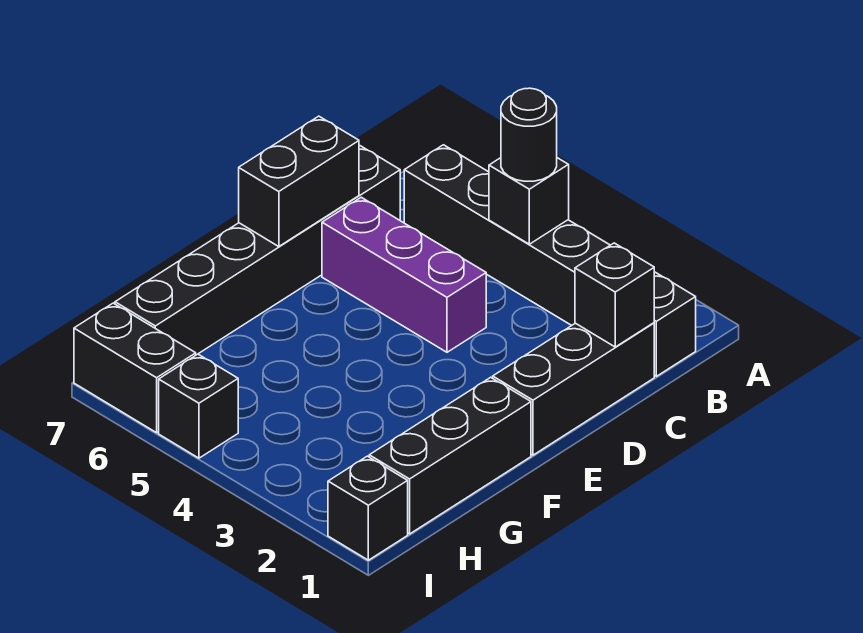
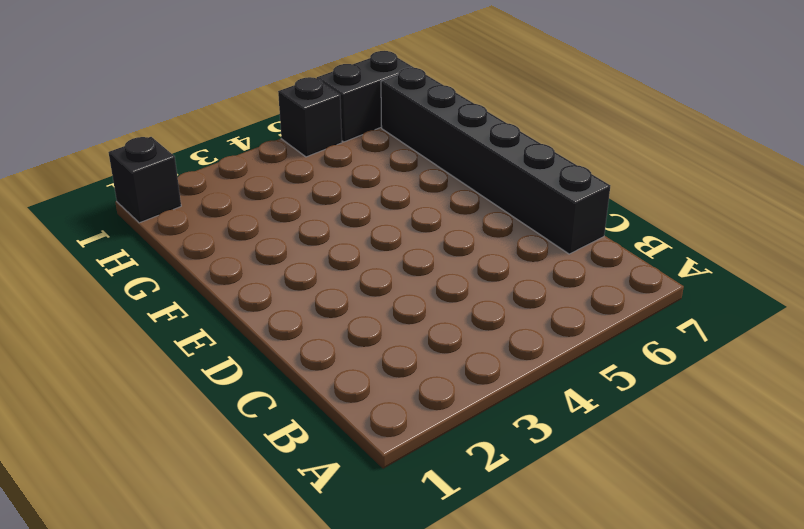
none -> black 1x6 brick [404,145,696,376]
none -> black 1x3 brick [493,323,654,455]
none -> purple 1x3 brick [322,197,486,352]

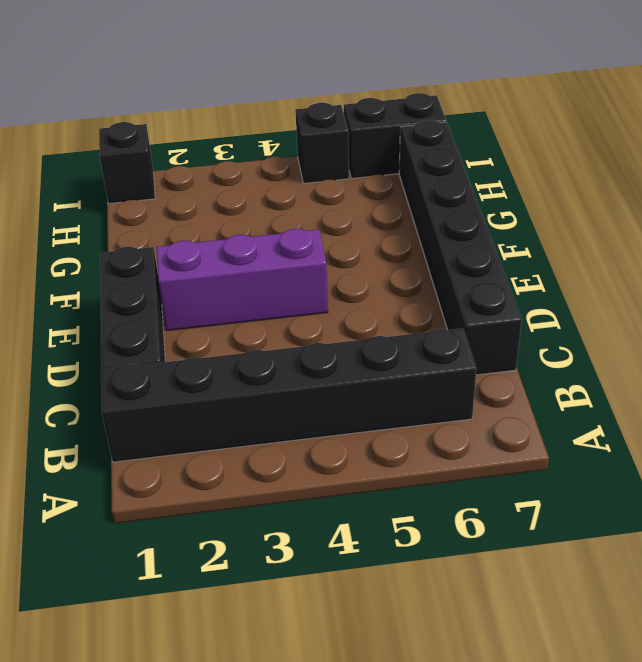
purple 1x3 brick [156,229,328,331] -> purple 1x3 brick moved to [322,197,486,352]
none -> black 1x3 brick [369,377,531,534]
none -> black 1x1 brick [489,158,569,244]
none -> black 1x1 brick [575,243,654,347]

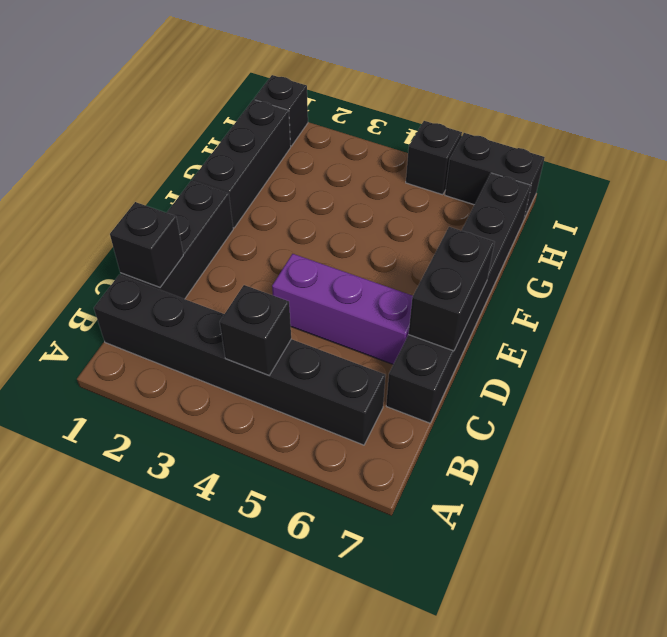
none -> black 1x1 round brick [501,88,557,181]

